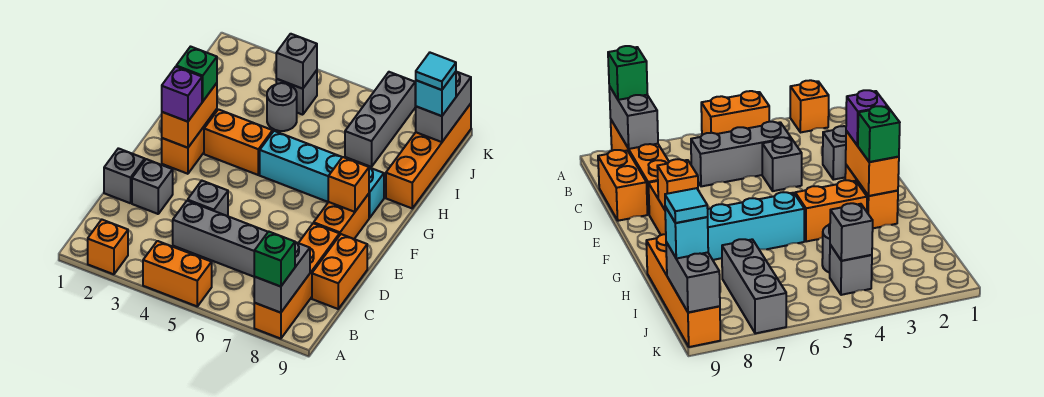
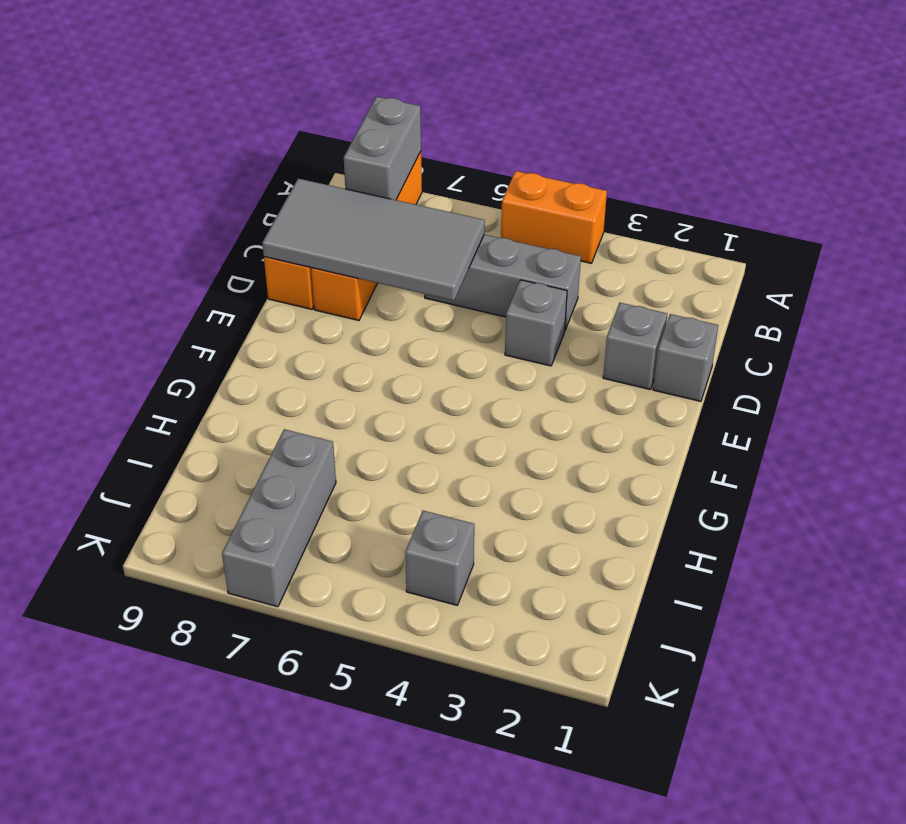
grey 2x4 tile [262,179,485,301] -> none
none -> orange 1x1 brick [88,220,128,274]
none -> orange 1x2 brick [314,194,369,239]
none -> orange 1x2 brick [162,109,217,174]

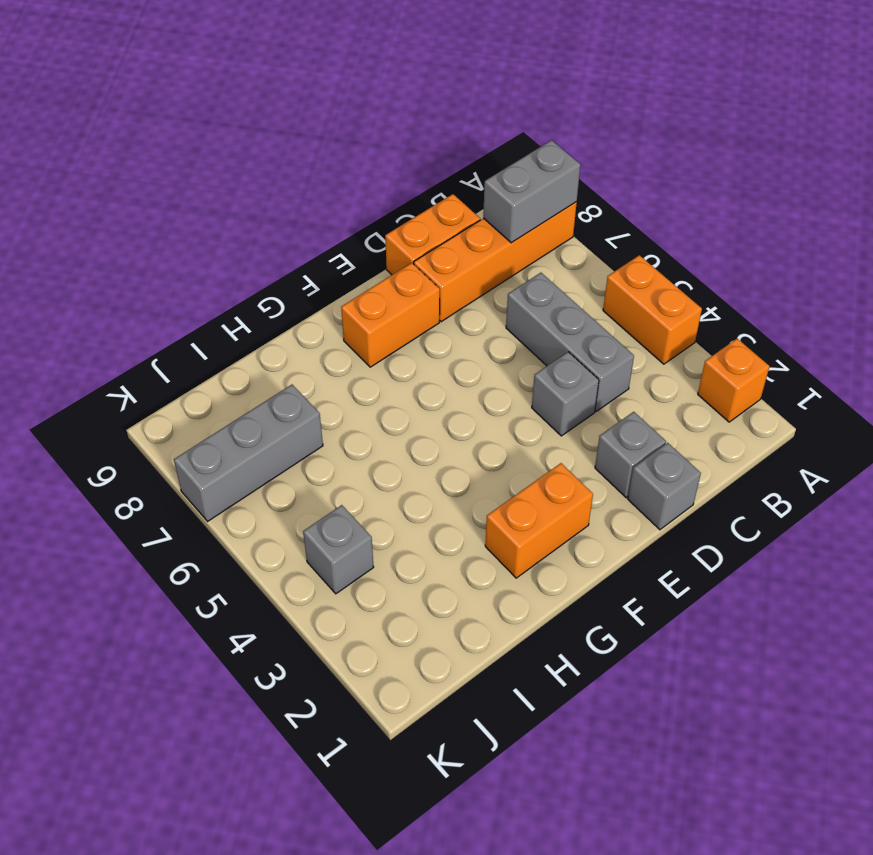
none -> orange 1x2 brick [204,109,273,175]
none -> cyan 1x4 brick [260,131,384,218]
none -> orange 1x4 brick [386,104,471,208]

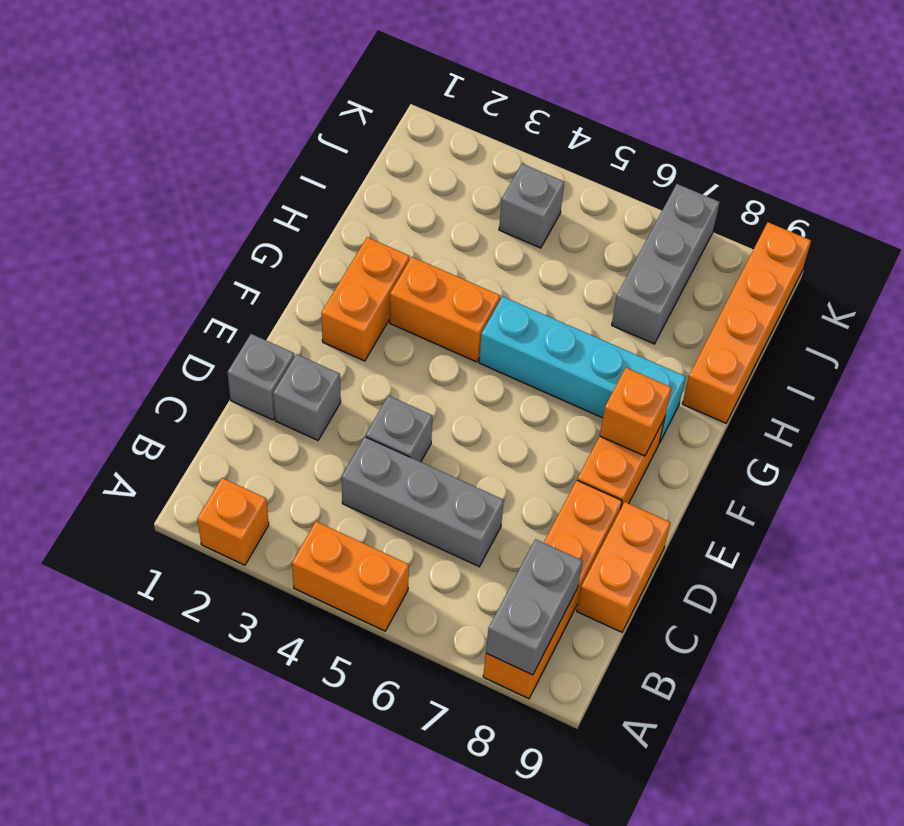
none -> grey 1x1 round brick [267,83,297,131]
none -> orange 1x2 brick [162,83,217,148]
none -> grey 1x1 brick [276,34,317,89]

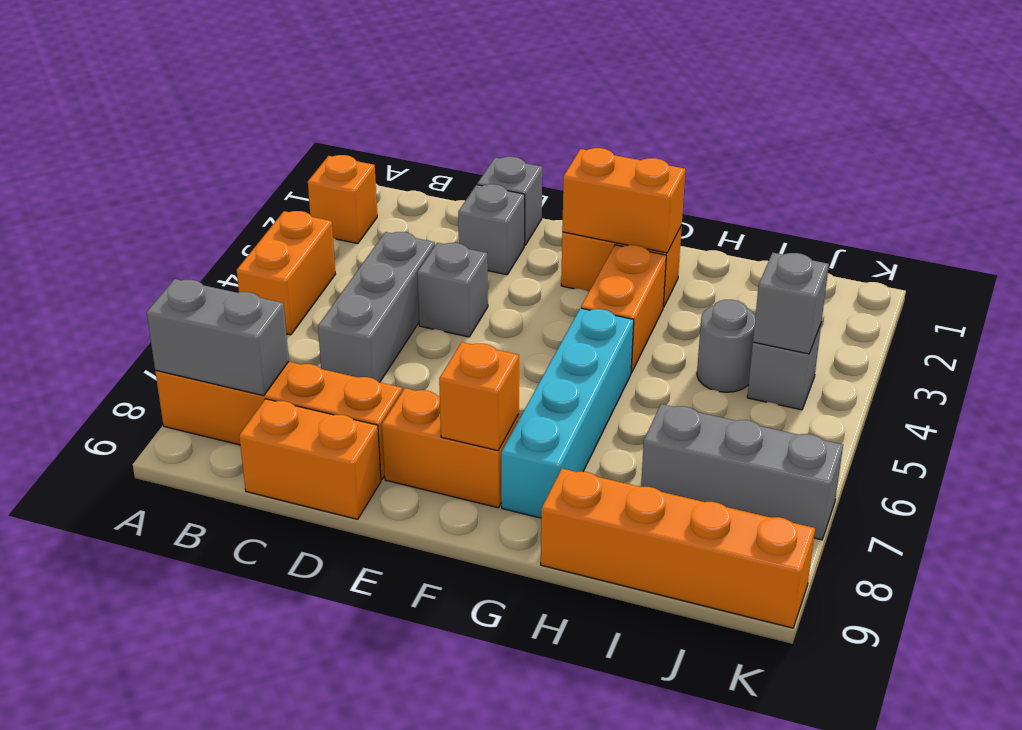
none -> grey 1x2 brick [416,72,471,142]
none -> green 1x1 brick [254,231,295,287]
none -> purple 1x1 brick [162,67,202,122]

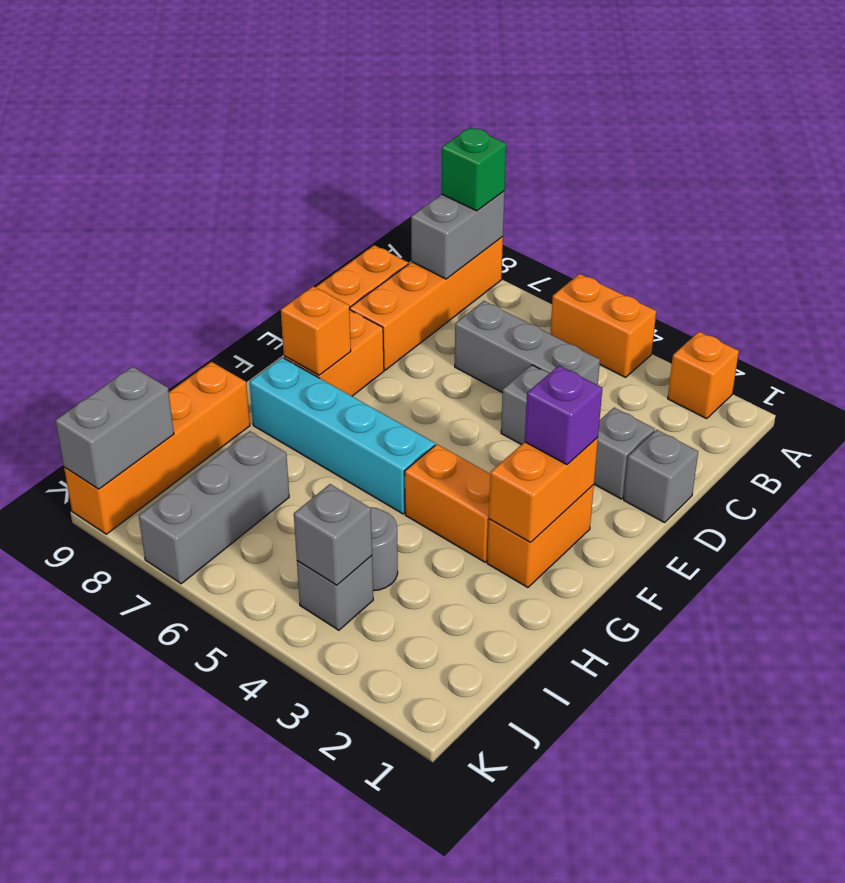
none -> green 1x1 brick [176,47,217,101]
none -> cyan 1x1 brick [416,72,456,116]
none -> cyan 1x1 tile [416,53,456,90]

